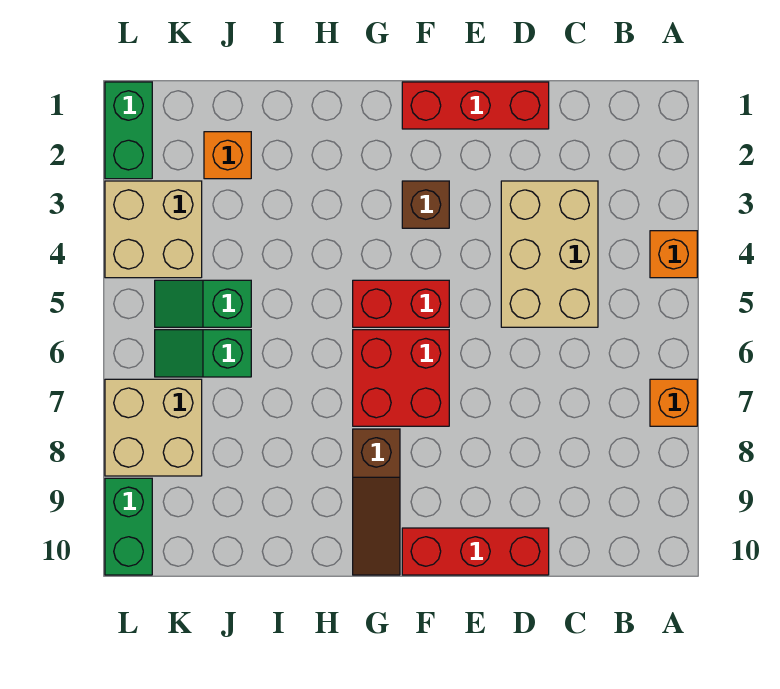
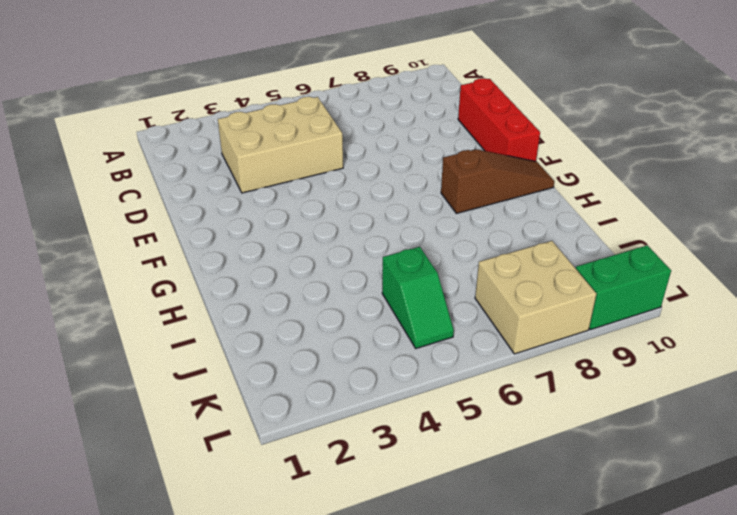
none -> orange 1x1 brick [650,231,697,278]
none -> orange 1x1 brick [650,379,697,426]
none -> red 1x3 brick [402,82,549,129]

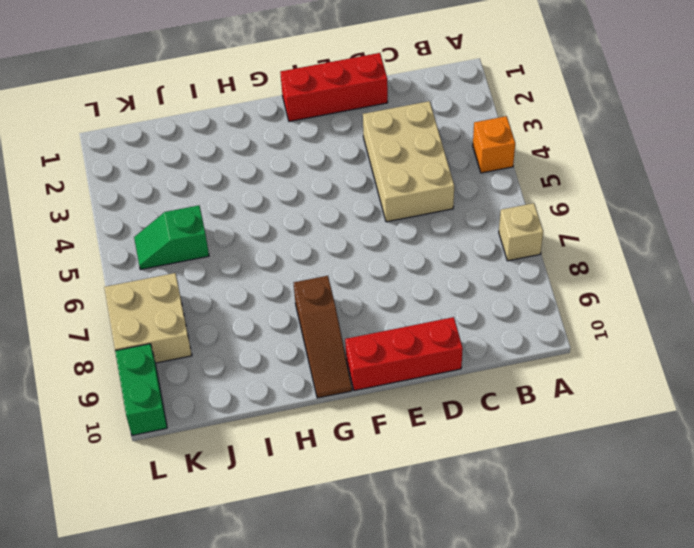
tan 1x1 brick [499,203,543,261] -> orange 1x1 brick [650,379,697,426]
none -> brown 1x1 brick [402,181,449,228]
none -> red 1x2 brick [353,280,449,327]
none -> red 2x2 brick [353,330,449,426]

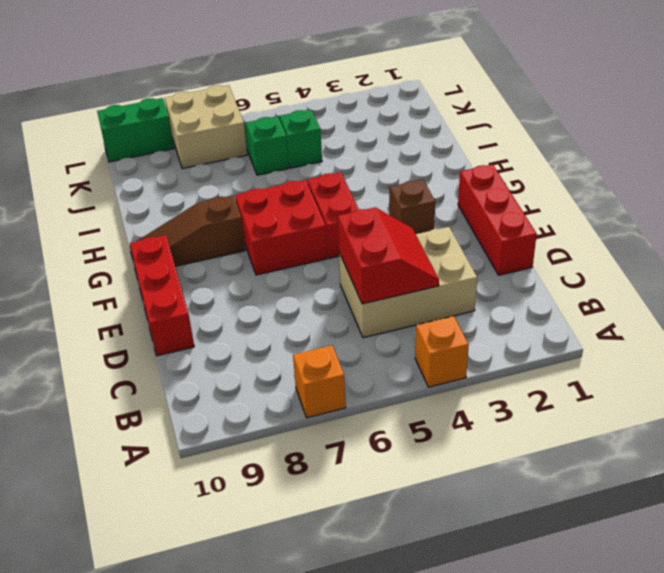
red 2x2 slope [338,207,439,304] -> none
none -> orange 1x1 brick [204,132,251,179]
none -> tan 2x2 brick [105,181,202,278]
none -> green 1x2 brick [105,82,152,179]

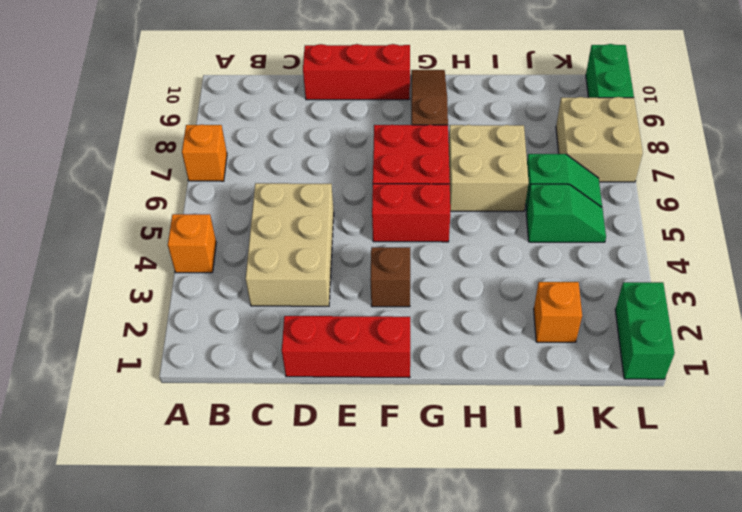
tan 2x2 brick [449,125,529,211] -> tan 2x2 brick moved to [105,181,202,278]

